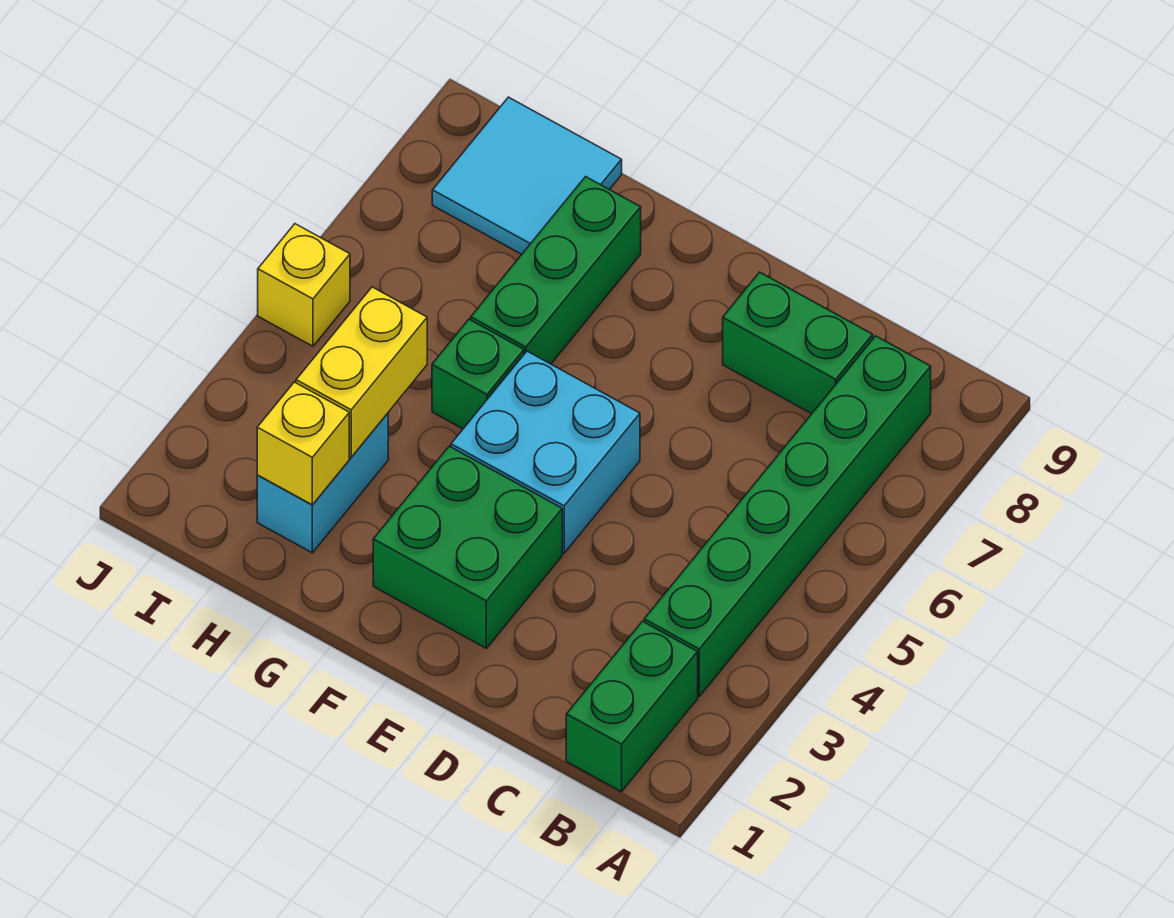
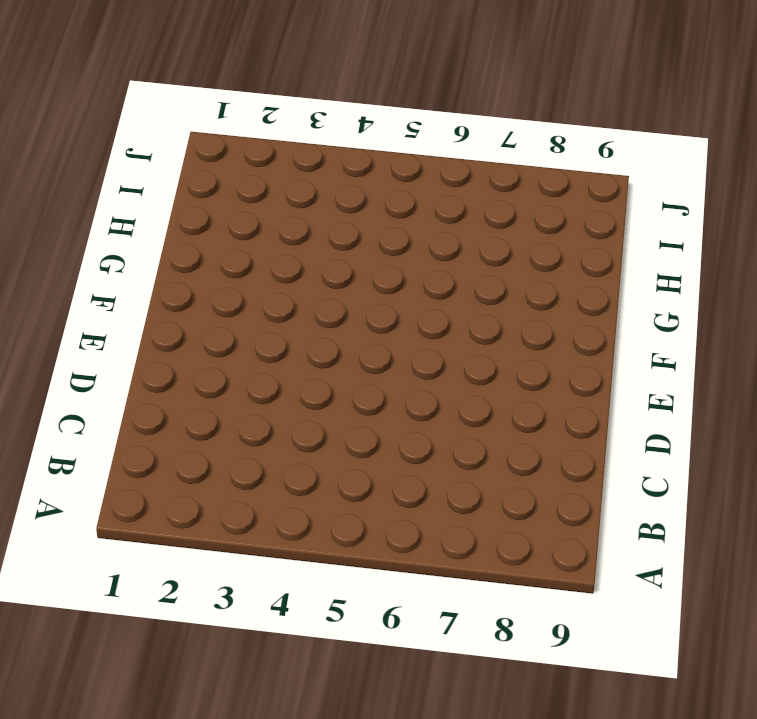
none -> green 1x2 brick [566,621,698,792]
none -> green 1x6 brick [644,336,931,696]
none -> green 1x2 brick [723,272,873,414]

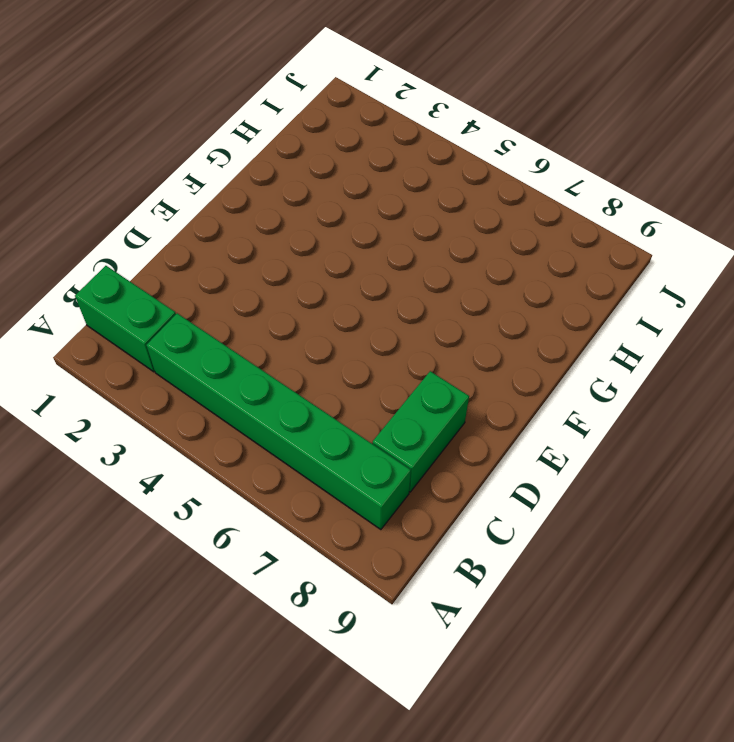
none -> green 2x2 brick [373,446,562,648]
none -> cyan 2x2 brick [451,351,640,553]
none -> green 1x1 brick [432,319,524,429]

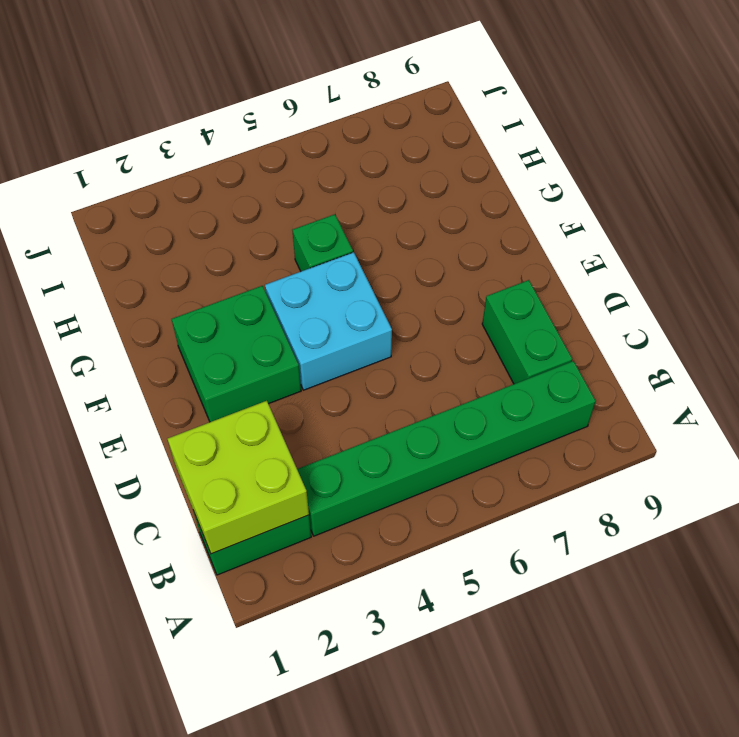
lime 2x2 brick [168,401,309,554] -> none
none -> green 1x3 brick [471,177,641,364]
none -> cyan 1x2 brick [257,413,388,553]
none -> cyan 2x2 tile [432,97,622,254]

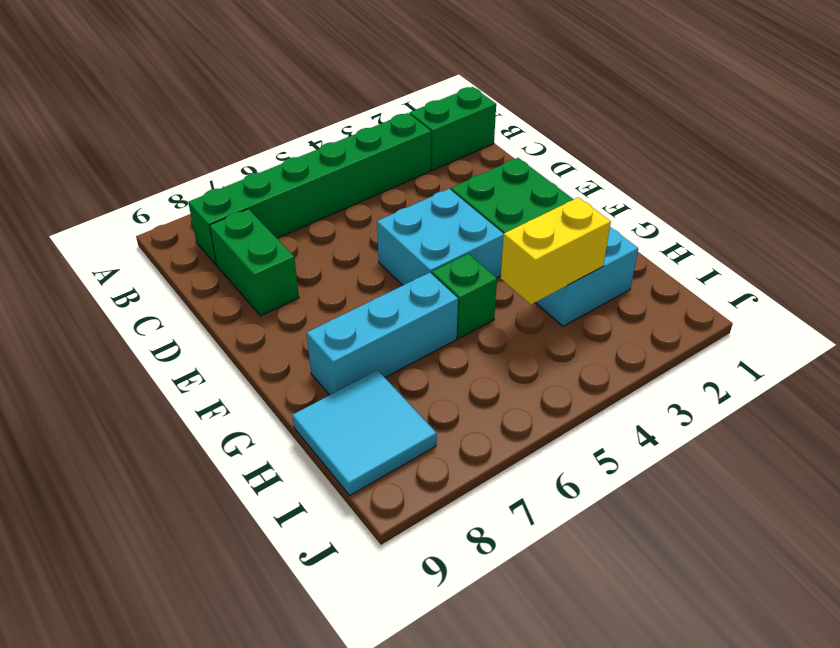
cyan 1x3 brick [307,273,458,395] -> green 1x3 brick [471,177,641,364]
none -> yellow 1x1 brick [258,224,350,346]
none -> yellow 1x1 brick [257,382,349,505]

